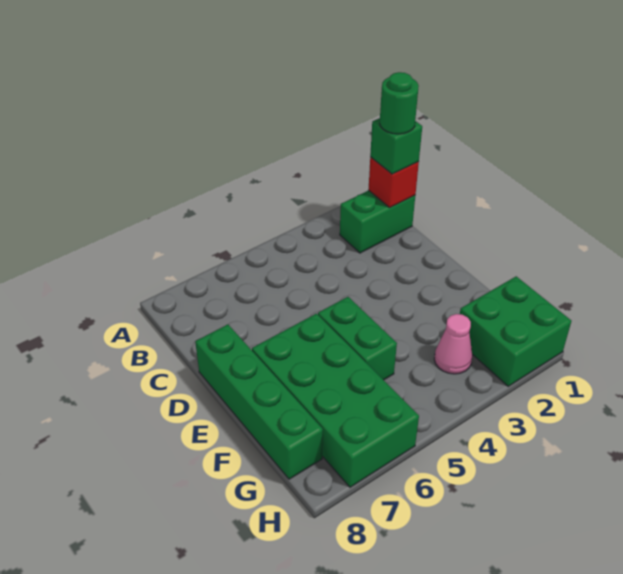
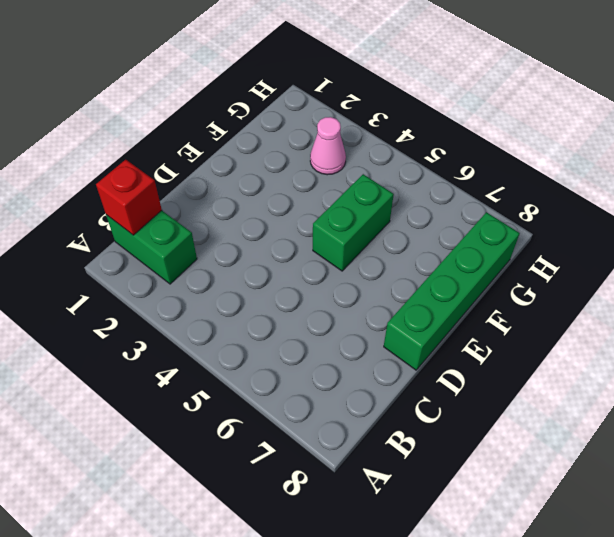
none -> green 2x4 brick [252,314,419,487]
none -> green 2x2 brick [460,276,571,386]

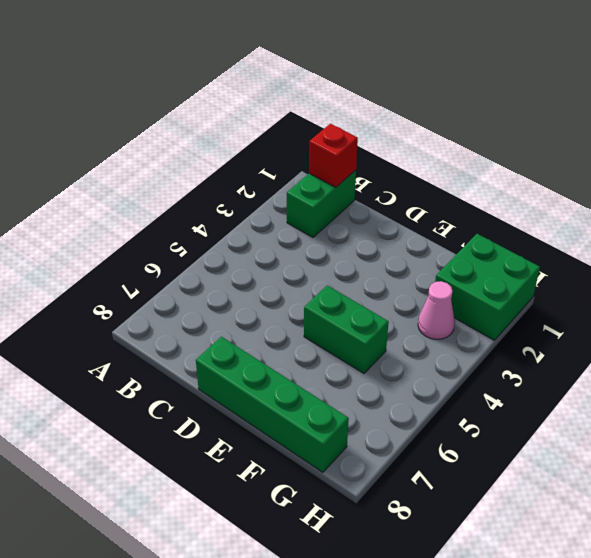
none -> green 2x4 brick [252,314,419,487]
none -> green 1x1 brick [370,118,422,174]

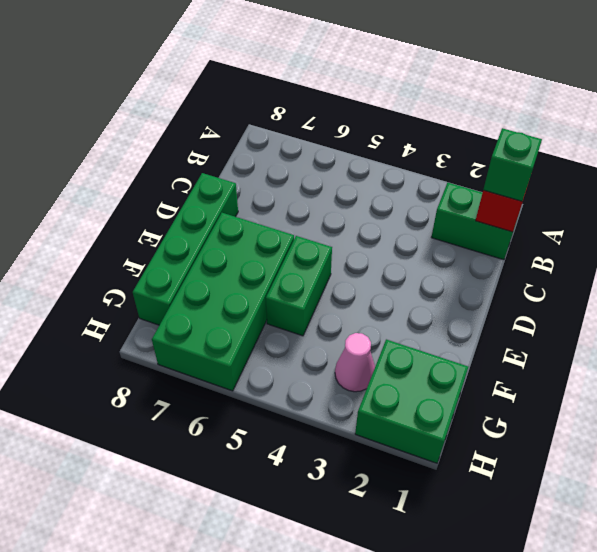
none -> green 1x1 round brick [380,72,419,134]

